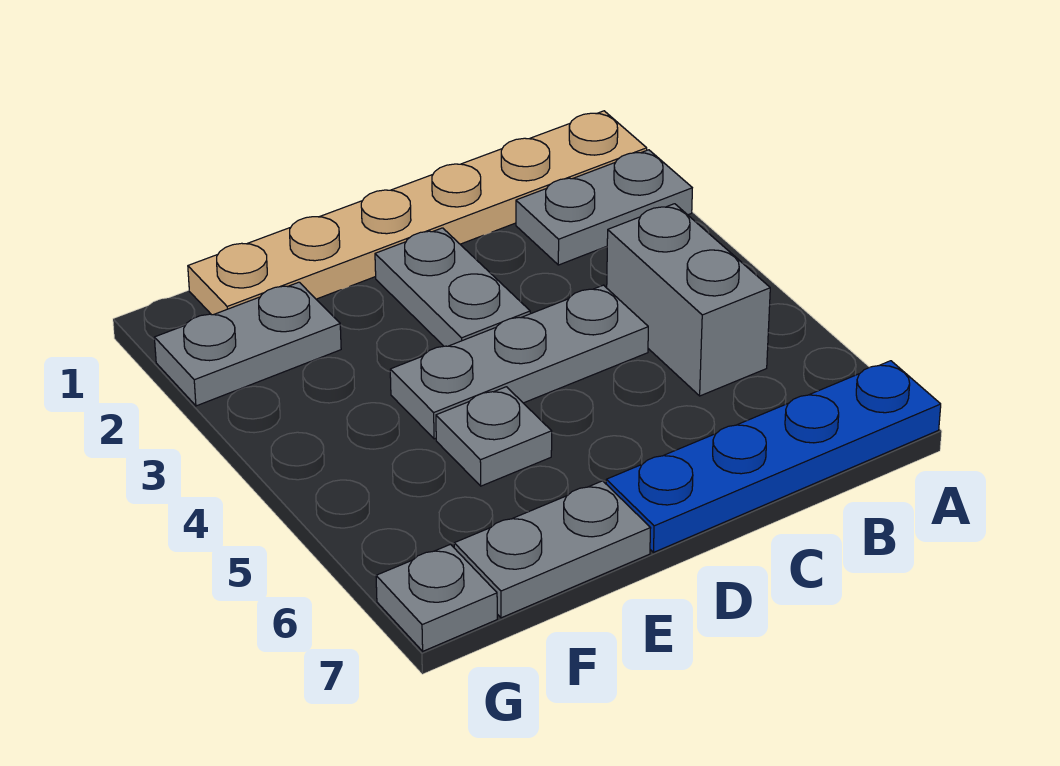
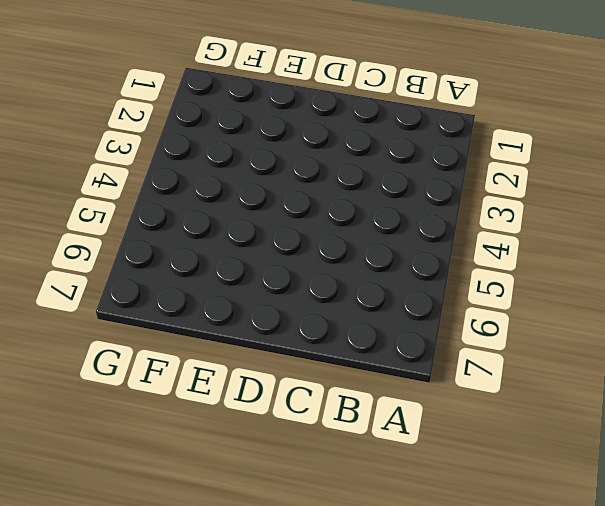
none -> tan 1x6 plate [188,111,647,315]
none -> grey 1x2 plate [516,150,692,265]

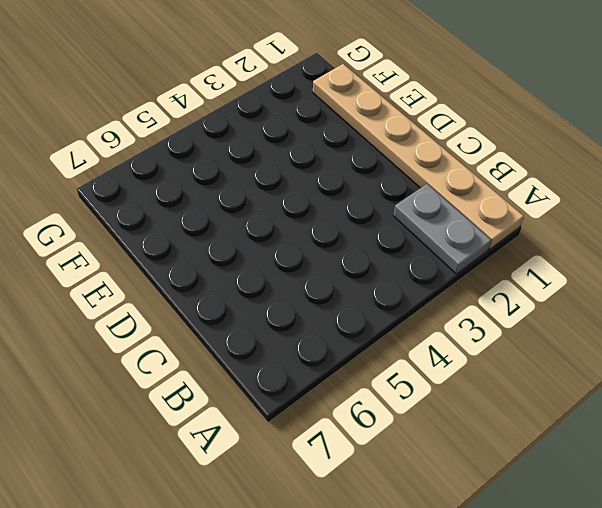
none -> blue 1x4 plate [606,361,941,552]
none -> grey 1x2 brick [607,204,770,396]

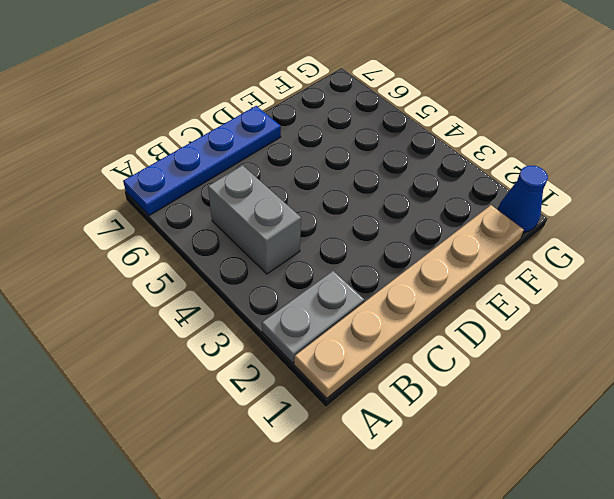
blue 1x1 cone [498,166,548,232] -> none
none -> grey 1x3 plate [390,285,648,439]
none -> grey 1x2 plate [375,228,530,346]

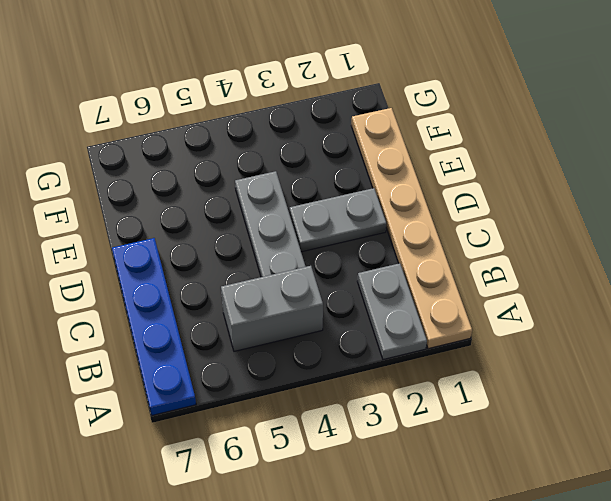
none -> grey 1x1 plate [436,387,552,486]
none -> grey 1x2 plate [454,481,651,618]

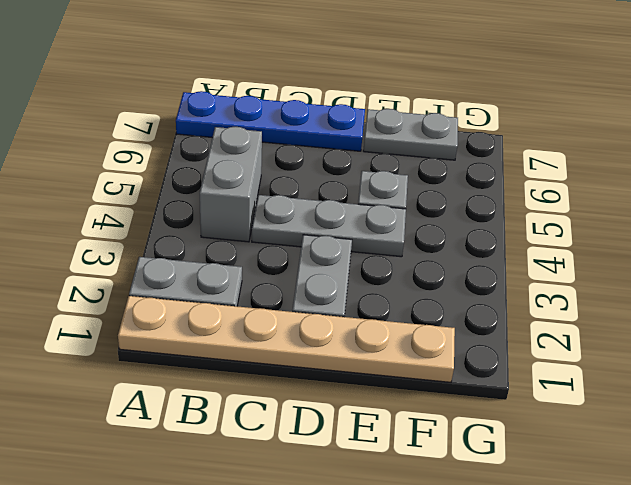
none -> grey 1x2 plate [154,282,341,406]
none -> grey 1x1 plate [376,544,497,651]

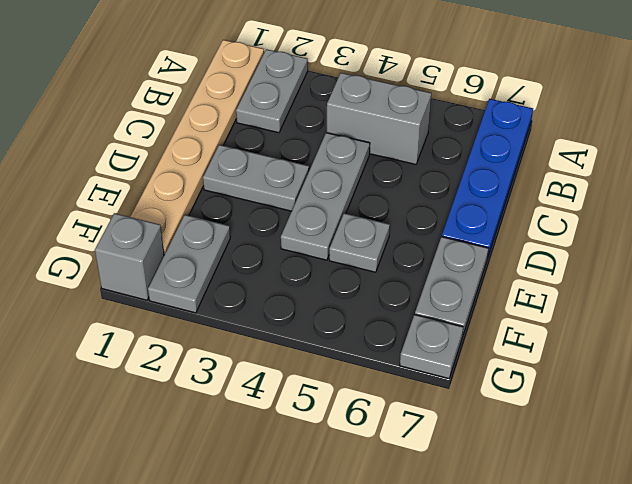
grey 1x1 brick [95,213,164,300] -> none

